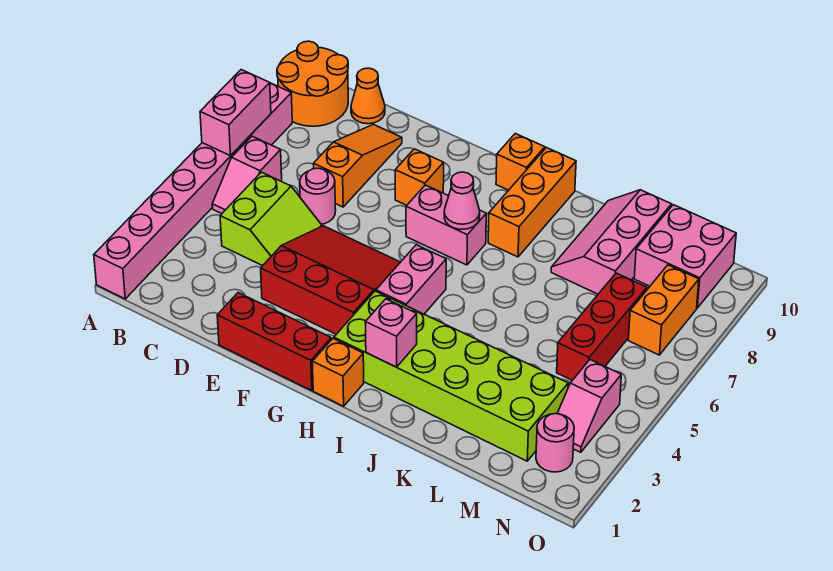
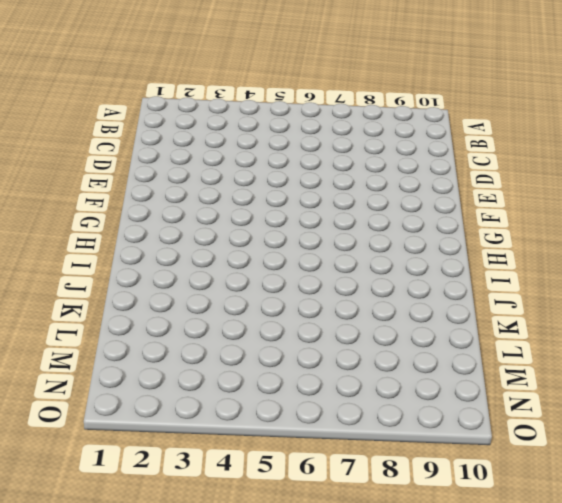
none -> pink 1x8 brick [94,83,292,299]
none -> orange 2x2 round brick [277,41,348,126]
none -> pink 1x2 slope [212,136,282,214]

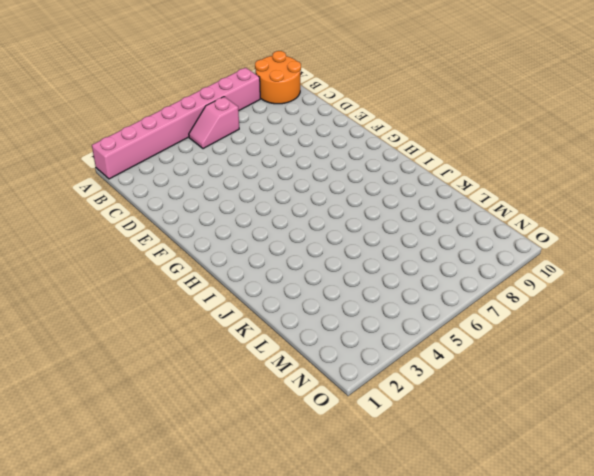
none -> lime 2x2 slope [220,172,322,266]
none -> orange 1x1 cone [351,68,385,124]
none -> pink 1x1 round brick [300,168,336,224]

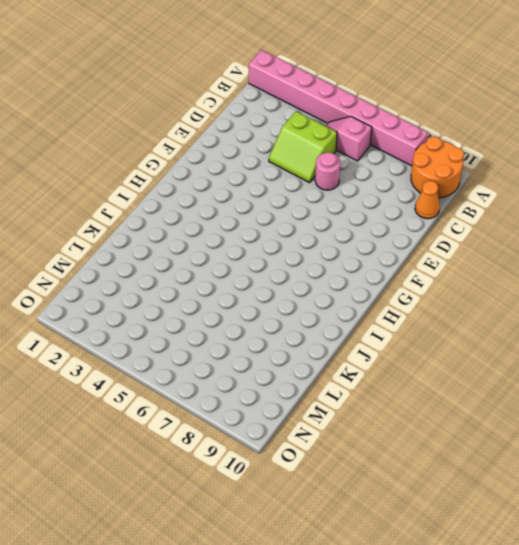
none -> orange 1x3 slope [313,124,402,207]
none -> red 1x3 brick [217,293,331,390]
none -> red 3x3 slope [261,226,400,334]

